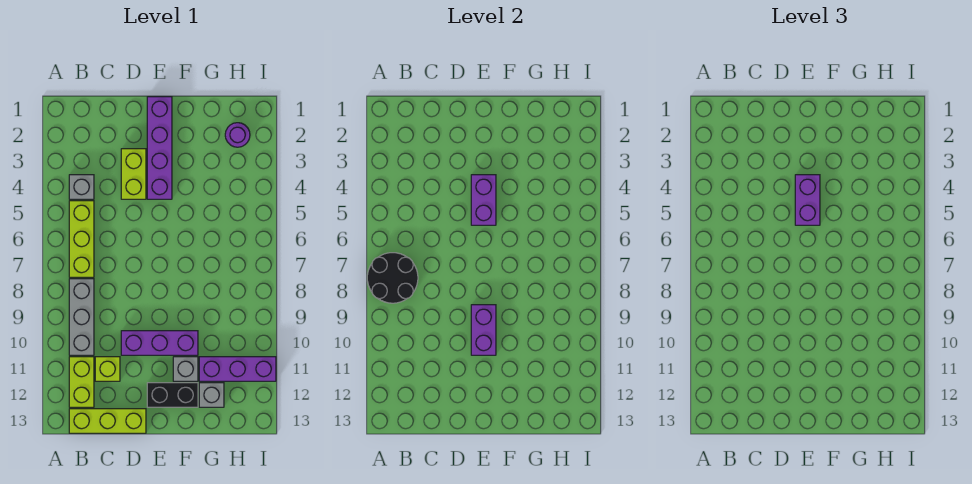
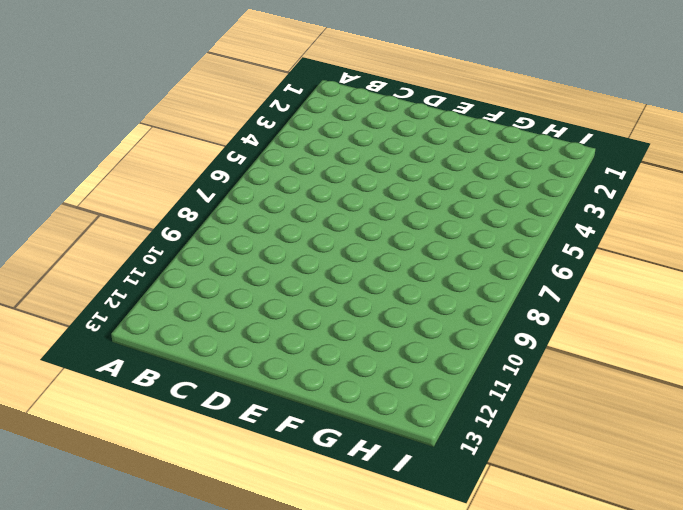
none -> grey 1x1 brick [69,175,94,199]
none -> lime 1x3 brick [69,201,94,277]
none -> grey 1x3 brick [69,279,94,355]

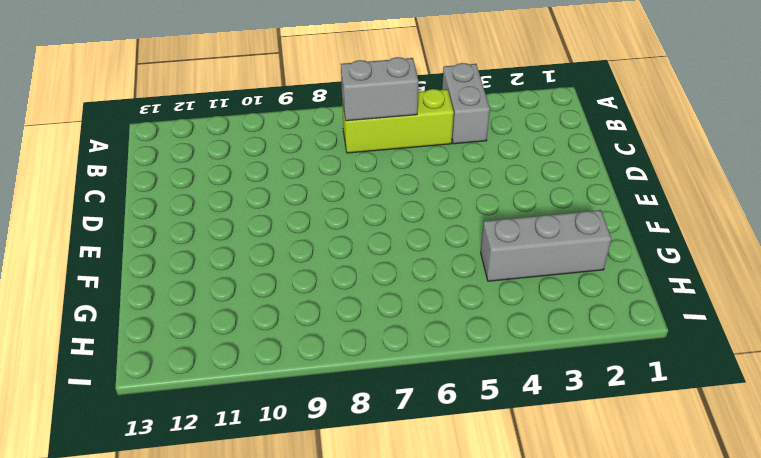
grey 1x2 brick [442,63,490,144] -> grey 1x1 brick [69,175,94,199]
grey 1x2 brick [341,57,418,121] -> black 2x2 round brick [367,253,418,303]
grey 1x3 brick [481,210,611,281] -> grey 1x3 brick moved to [69,279,94,355]
none -> lime 1x2 brick [69,357,94,407]
none -> lime 1x3 brick [69,409,146,433]
none -> lime 1x1 brick [95,357,120,381]

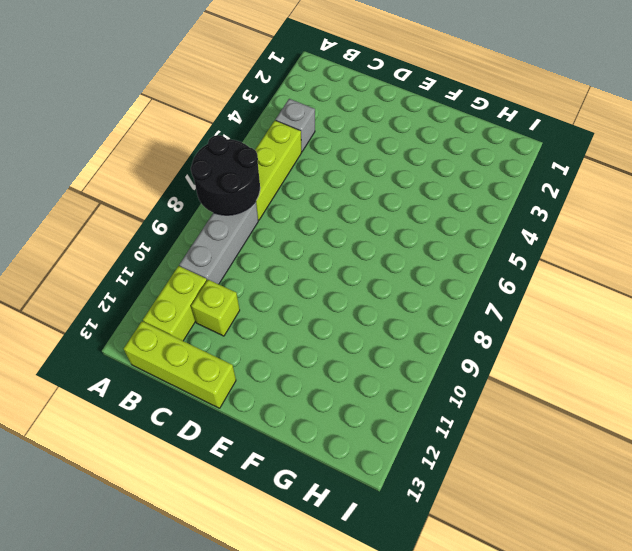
none -> lime 1x2 brick [121,149,146,199]
none -> purple 1x3 brick [121,331,198,355]
none -> purple 1x4 brick [147,97,172,199]

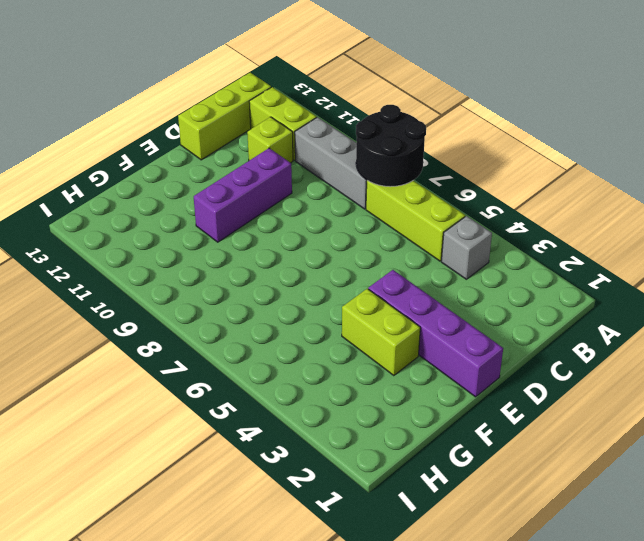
lime 1x2 brick [342,289,420,376] -> lime 1x2 brick moved to [121,149,146,199]
none -> black 1x2 brick [147,383,198,407]
none -> grey 1x1 brick [173,357,198,381]
none -> purple 1x3 brick [199,357,276,381]

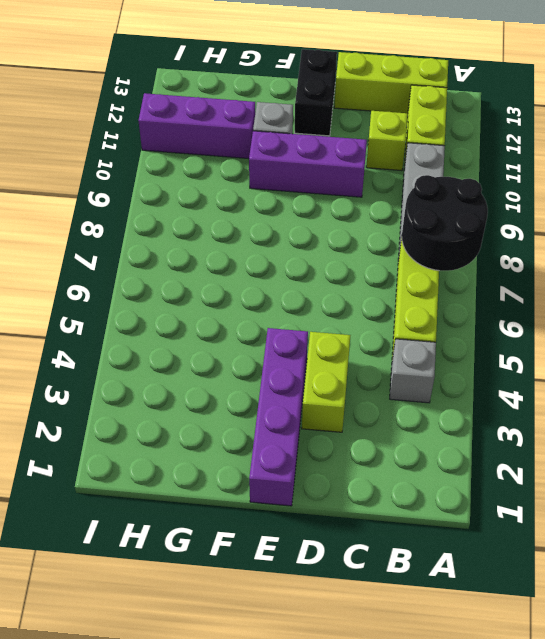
black 1x2 brick [295,49,337,136] -> black 1x2 brick turned to [147,383,198,407]
none -> grey 1x1 brick [199,383,224,407]
none -> purple 1x1 round brick [225,123,250,147]
none -> purple 1x2 brick [471,175,496,225]

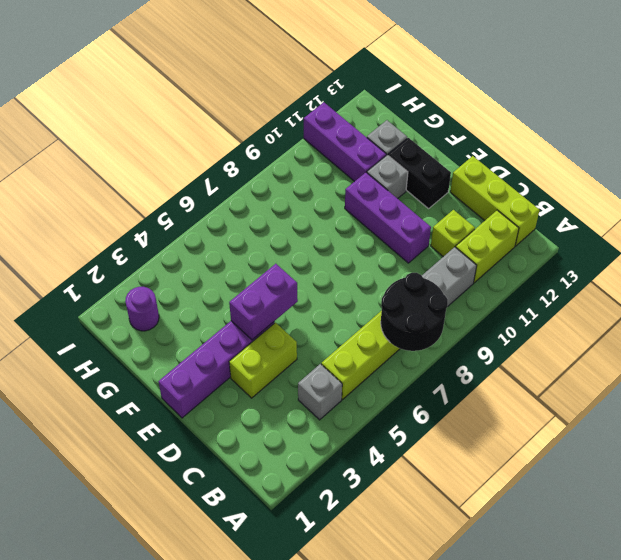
none -> purple 1x2 brick [471,305,496,355]
none -> purple 1x2 brick [795,175,820,225]

